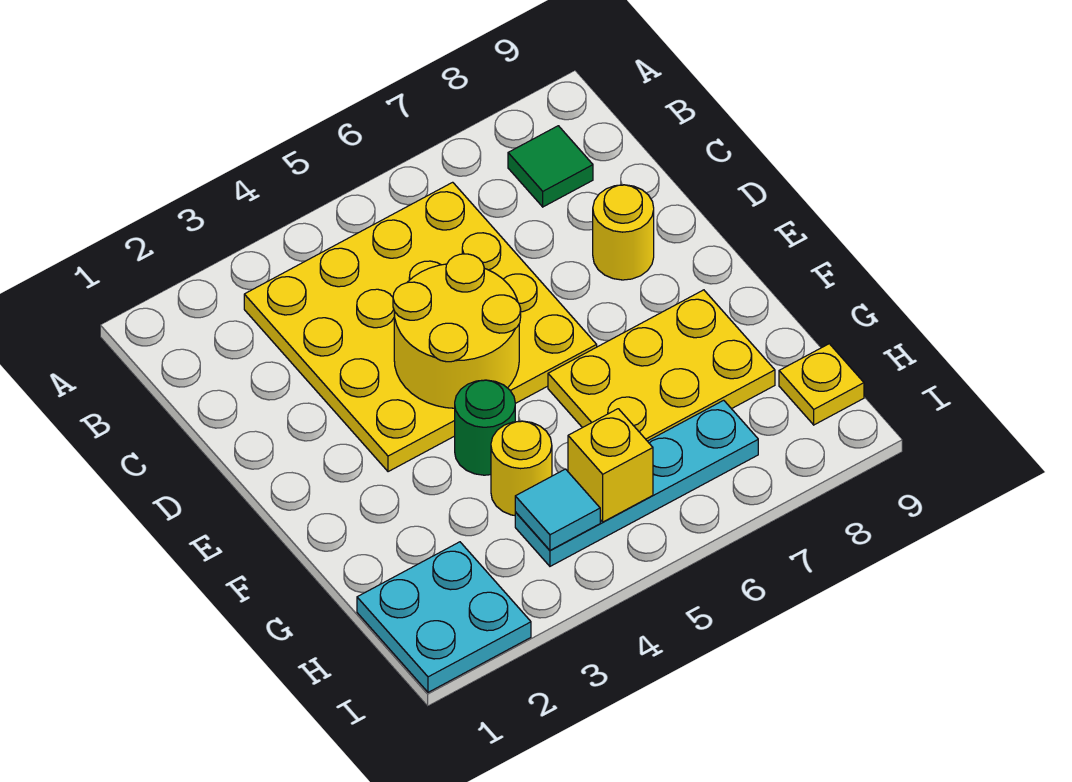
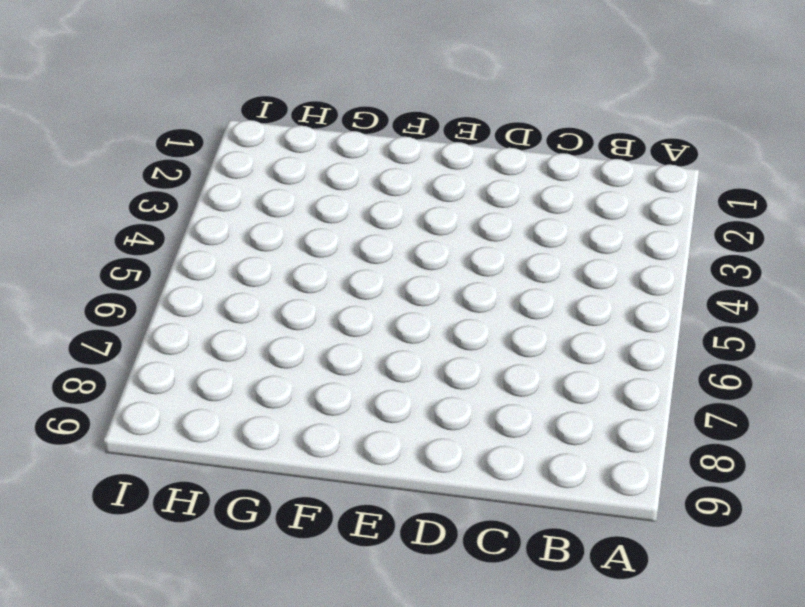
none -> yellow 4x4 plate [244,182,597,472]
none -> green 1x1 tile [508,126,593,207]
none -> yellow 1x1 round brick [593,185,654,280]

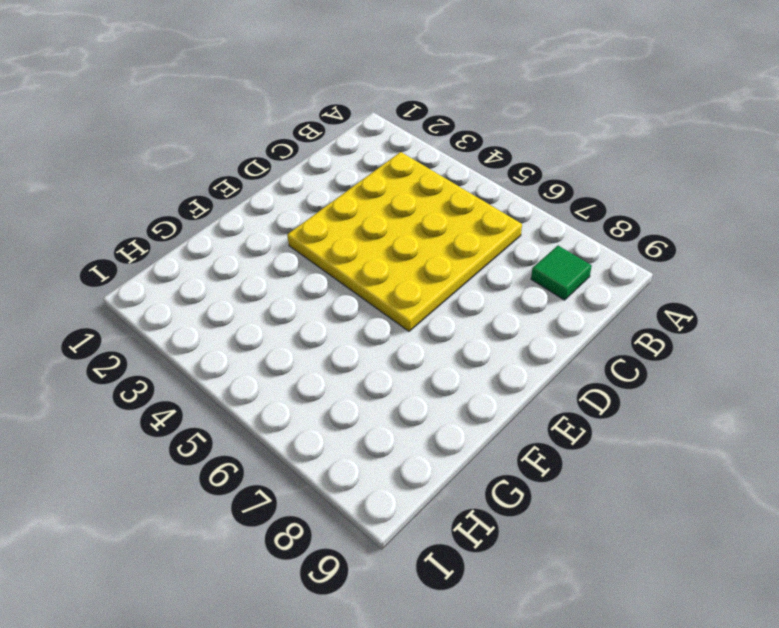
none -> yellow 1x1 round brick [593,185,654,280]
none -> green 1x1 round brick [455,380,515,475]
none -> yellow 2x3 plate [548,290,775,441]

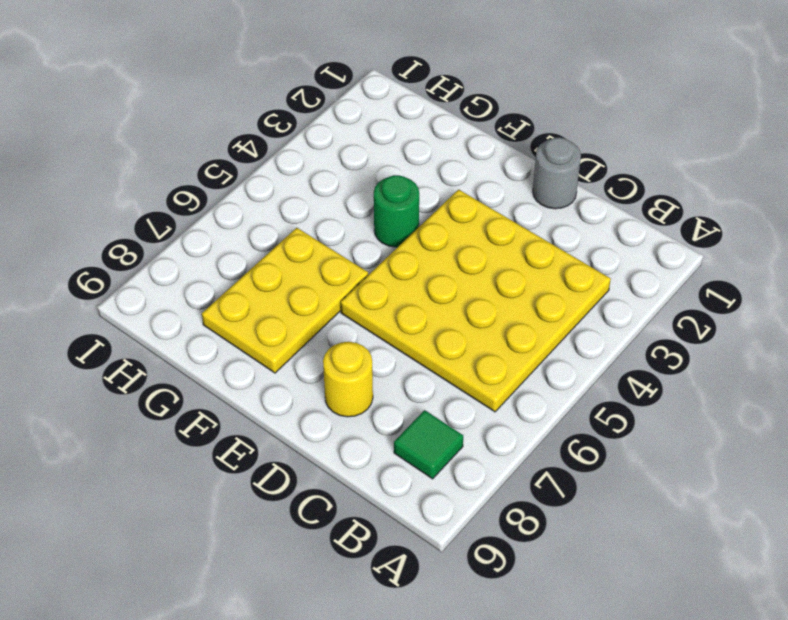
grey 1x1 round brick [533,138,581,209] -> none
none -> yellow 1x1 round brick [491,421,552,515]
none -> cyan 2x2 plate [357,542,531,692]
none -> cyan 1x4 plate [515,400,758,566]

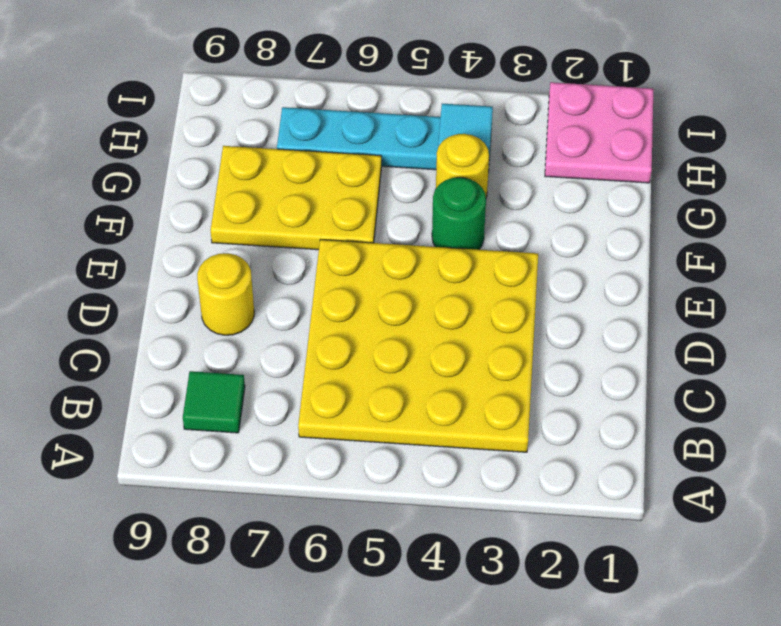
pink 2x2 plate [545,82,653,183] -> cyan 2x2 plate [357,542,531,692]
none -> yellow 1x1 plate [779,344,864,425]
none -> yellow 2x2 round brick [393,254,521,408]
none -> yellow 1x1 brick [568,409,653,522]

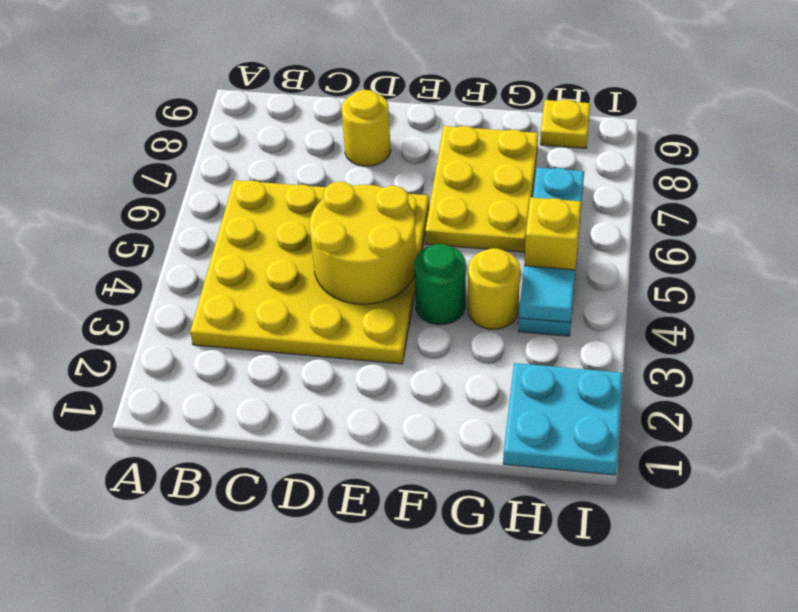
none -> green 1x1 tile [508,126,593,207]

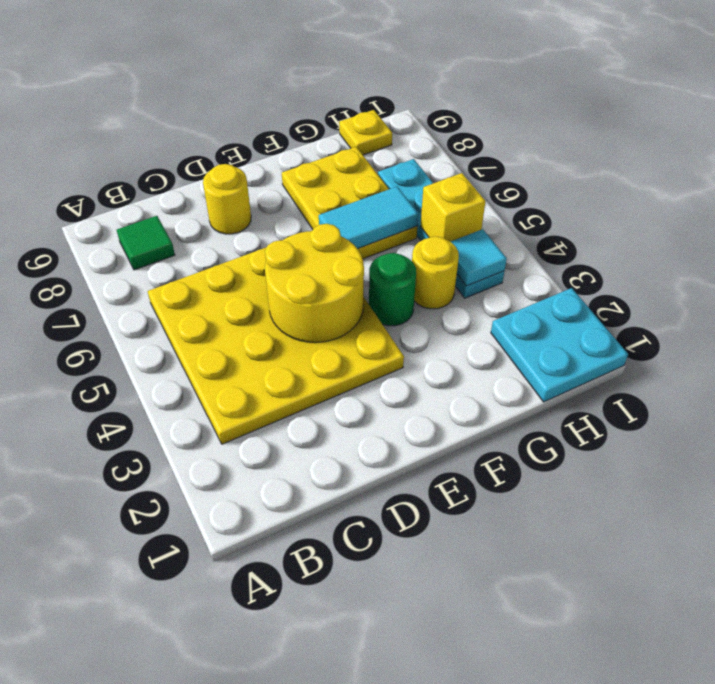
cyan 1x2 tile [319,187,418,249] -> none

